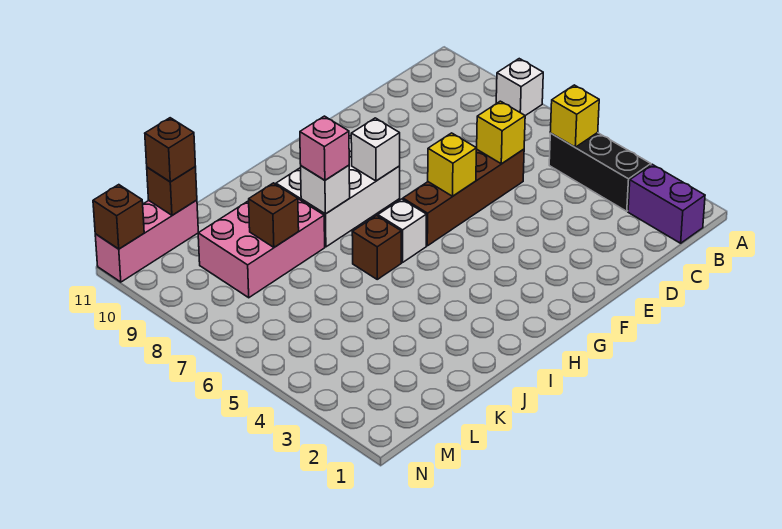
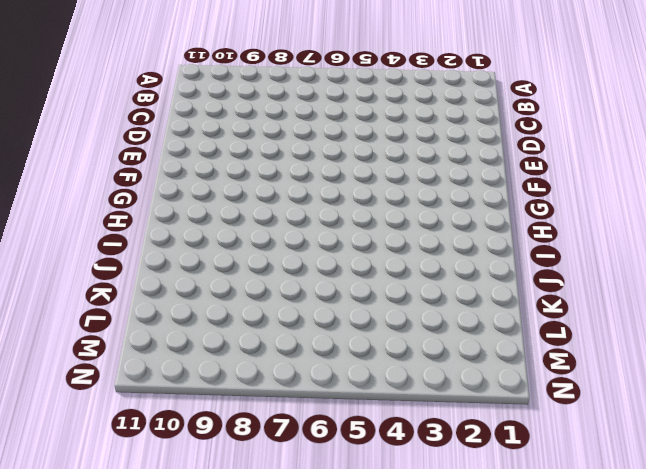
none -> white 1x1 brick [496,59,543,116]
none -> purple 1x2 brick [628,164,705,243]
none -> black 1x3 brick [549,133,651,211]

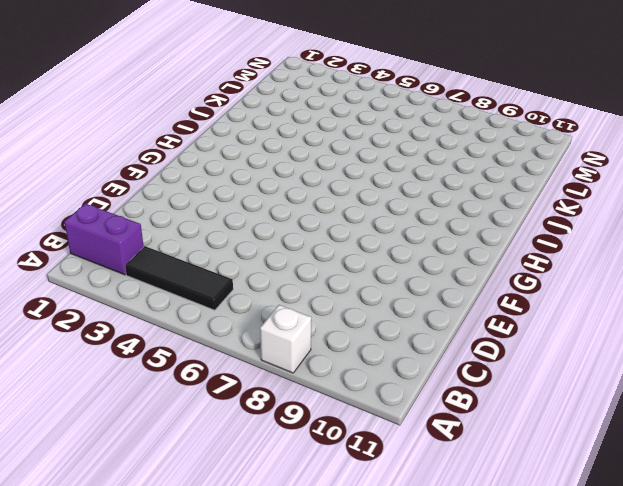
black 1x3 tile [125,246,233,310] -> black 1x3 brick [549,133,651,211]
none -> brown 1x4 brick [403,149,524,246]
none -> white 2x3 brick [276,136,400,247]
none -> white 1x1 brick [378,199,426,263]

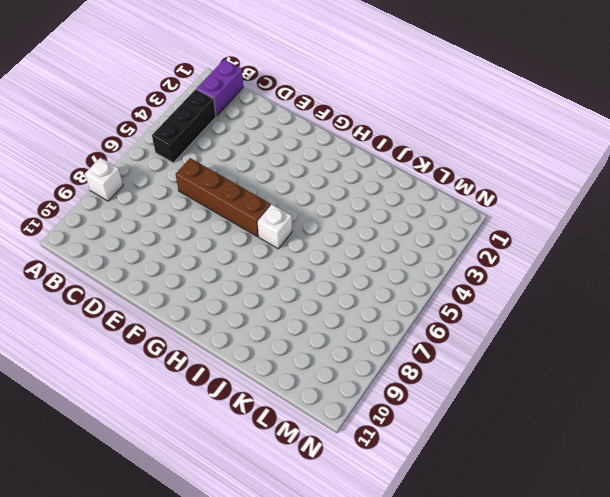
none -> white 2x3 brick [276,136,400,247]
none -> brown 1x1 brick [352,216,401,279]
none -> pink 2x3 brick [198,199,325,298]

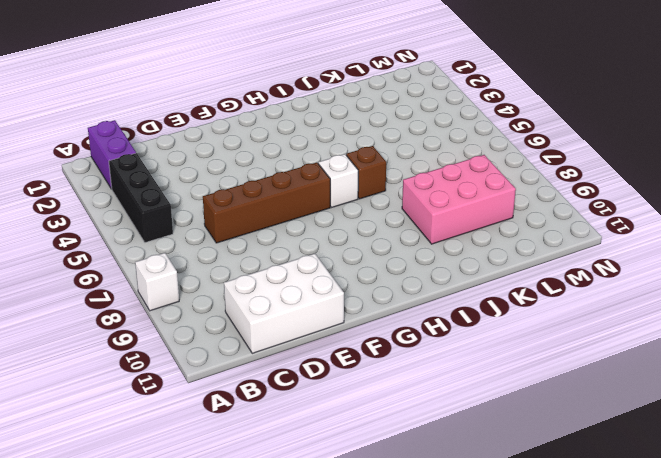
white 2x3 brick [224,254,344,353] -> white 2x3 brick moved to [276,136,400,247]
none -> pink 1x3 brick [95,200,198,282]
none -> yellow 1x1 brick [550,85,599,147]
none -> yellow 1x1 brick [477,101,525,164]

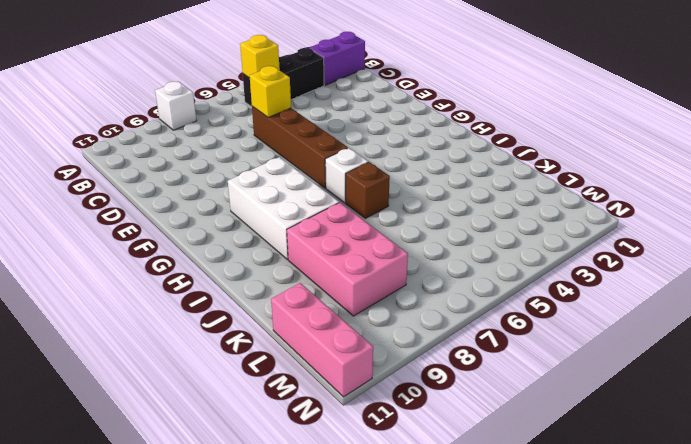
none -> yellow 1x1 brick [428,133,477,196]
none -> white 1x1 brick [351,118,400,181]
none -> white 1x1 brick [301,165,350,214]

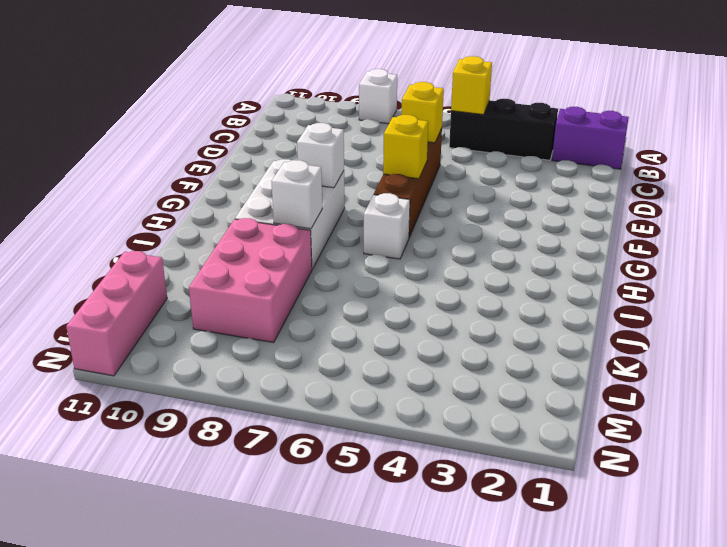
none -> brown 1x1 brick [352,216,401,279]
none -> brown 1x1 brick [249,183,299,247]
none -> brown 1x1 brick [147,167,197,215]

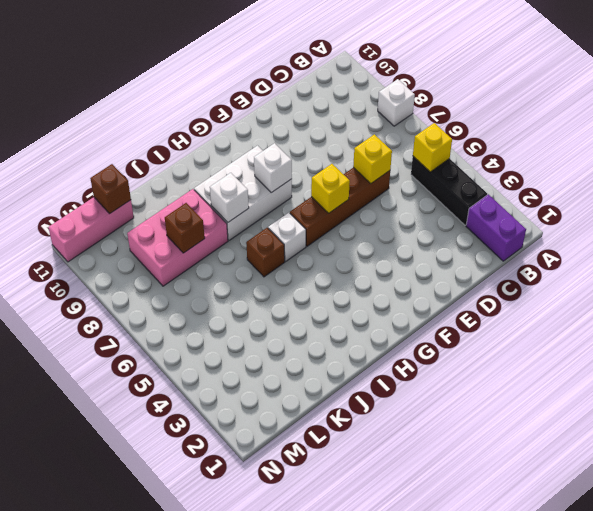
none -> brown 1x1 brick [93,185,144,249]
none -> pink 1x1 brick [300,116,349,180]
none -> brown 1x1 brick [145,118,195,182]

